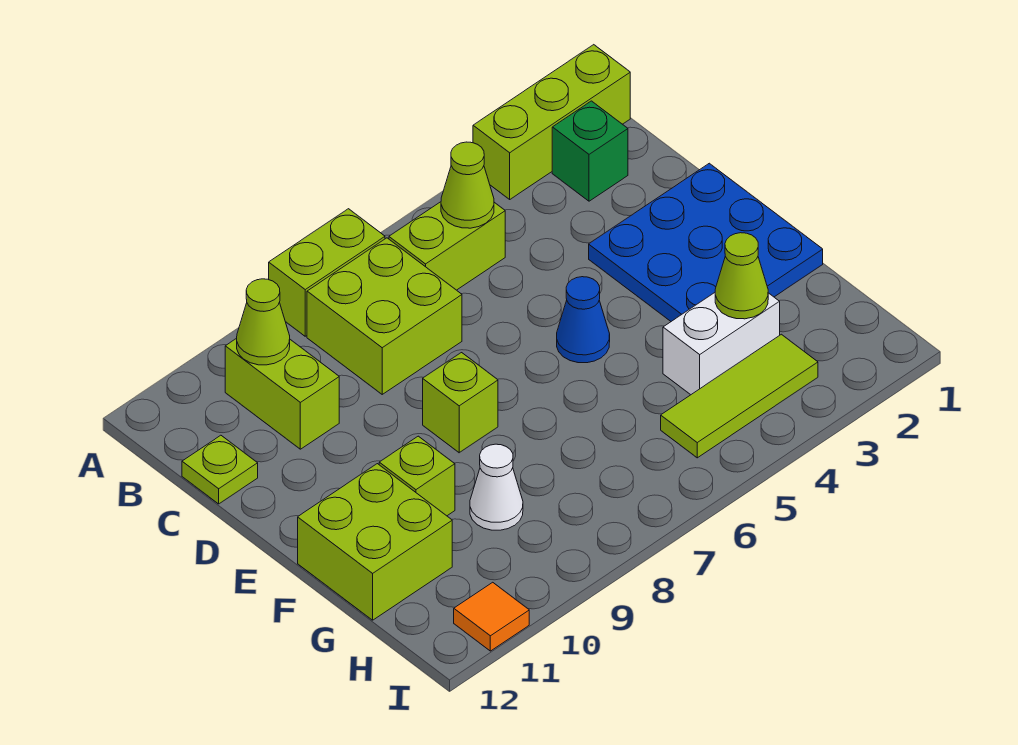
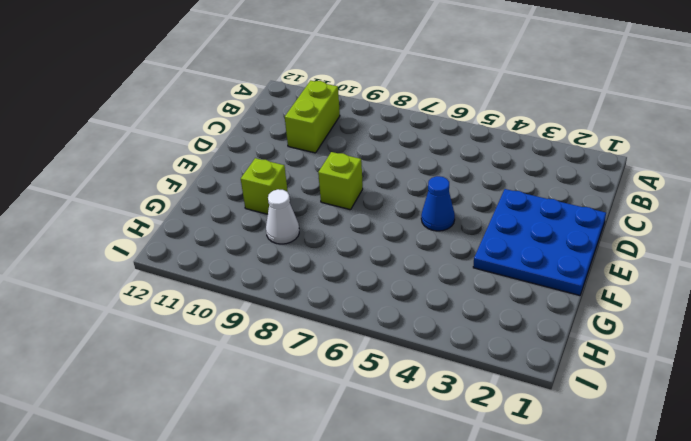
none -> lime 1x3 brick [473,45,630,199]
none -> lime 1x2 brick [269,209,385,336]
none -> green 1x1 brick [552,101,628,201]

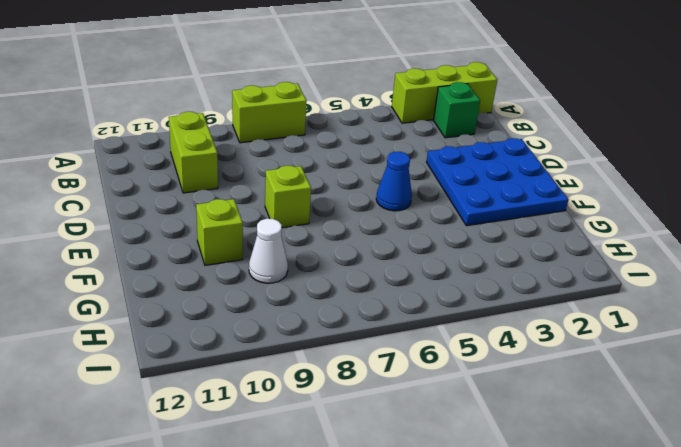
none -> lime 1x2 brick [389,202,505,290]
none -> lime 2x2 brick [307,238,462,394]
none -> lime 1x1 plate [182,435,258,504]

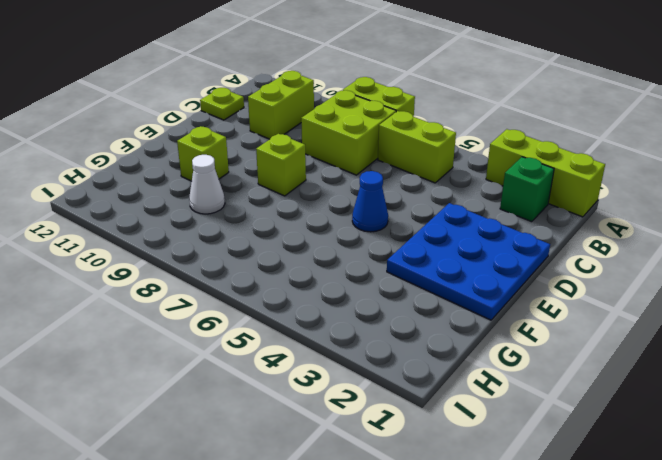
none -> lime 2x2 brick [298,464,452,620]
none -> white 1x2 brick [663,293,780,395]
none -> lime 1x3 tile [661,334,818,458]

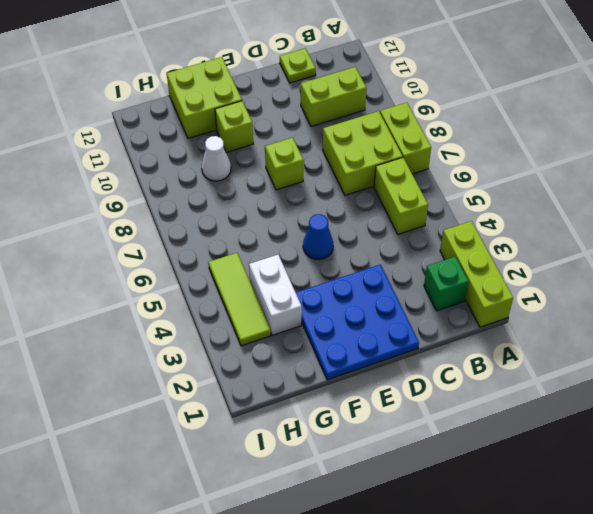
none -> orange 1x1 tile [454,582,529,651]
none -> lime 1x1 cone [441,142,494,228]
none -> lime 1x1 cone [237,279,290,365]

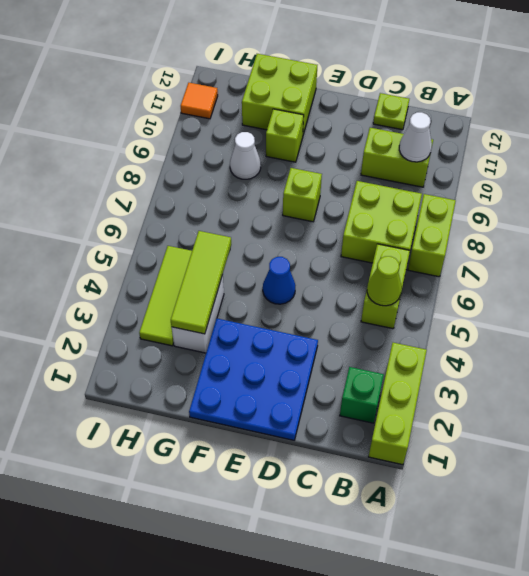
white 1x1 cone [399,112,432,162] -> lime 1x1 cone [237,279,290,365]
lime 1x3 tile [171,231,231,334] -> lime 1x1 cone [715,233,768,319]

